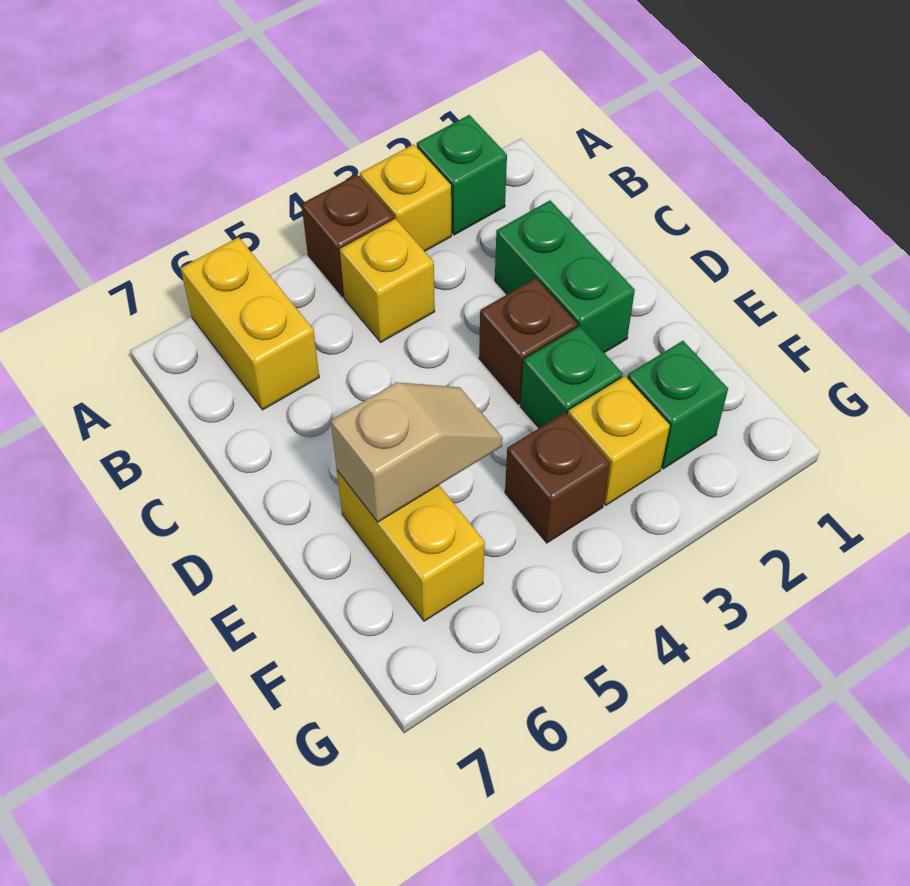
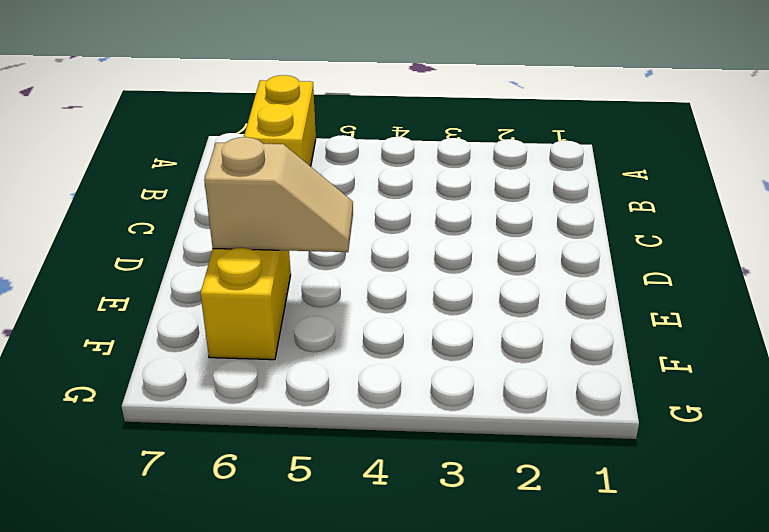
none -> green 1x1 brick [417,115,507,235]
none -> yellow 1x1 brick [360,144,451,251]
none -> brown 1x1 brick [302,175,394,297]

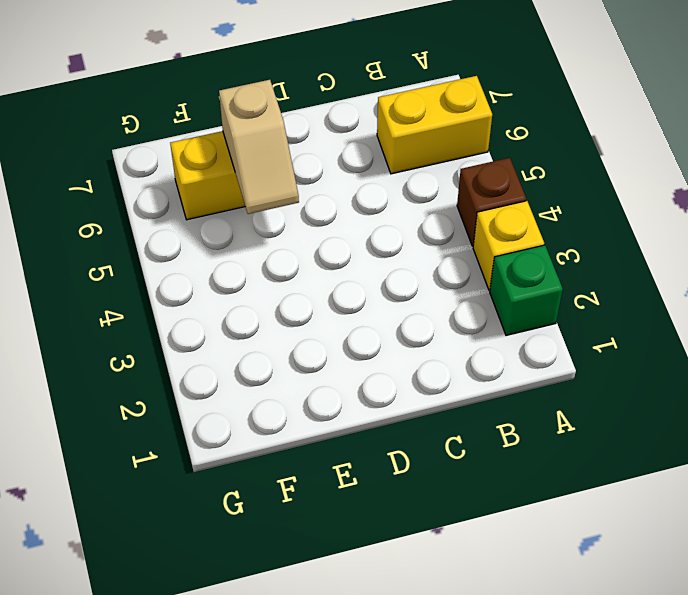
none -> yellow 1x1 brick [340,219,435,342]
none -> green 1x2 brick [495,201,635,353]
none -> brown 1x1 brick [479,278,577,404]

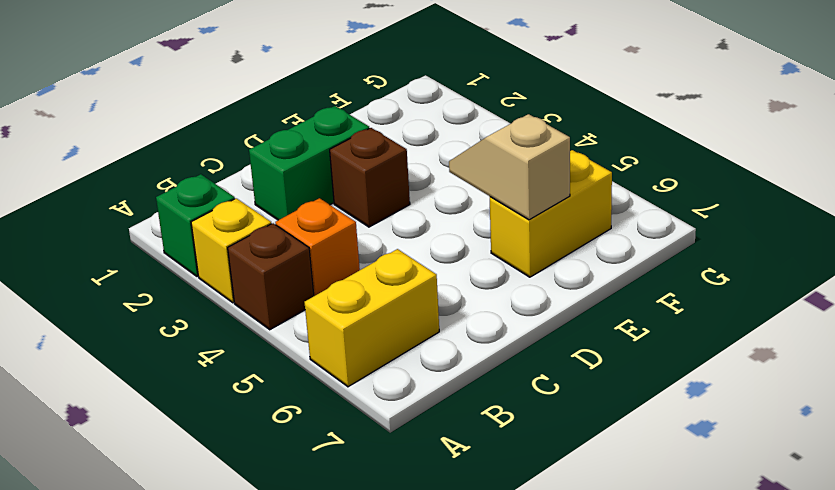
orange 1x1 brick [275,198,360,296] -> yellow 1x1 brick [340,219,435,342]
none -> green 1x1 brick [520,326,623,428]
none -> green 1x1 brick [627,341,728,469]
none -> yellow 1x1 brick [568,376,670,505]

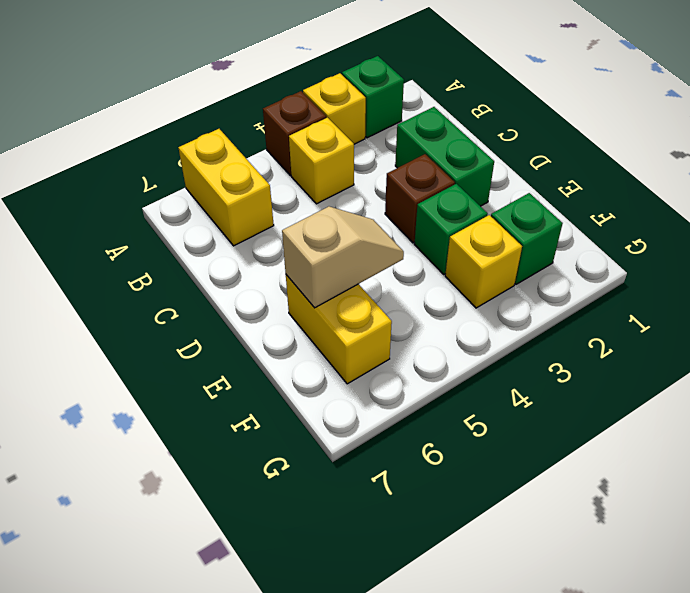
none -> brown 1x1 brick [505,412,610,543]

